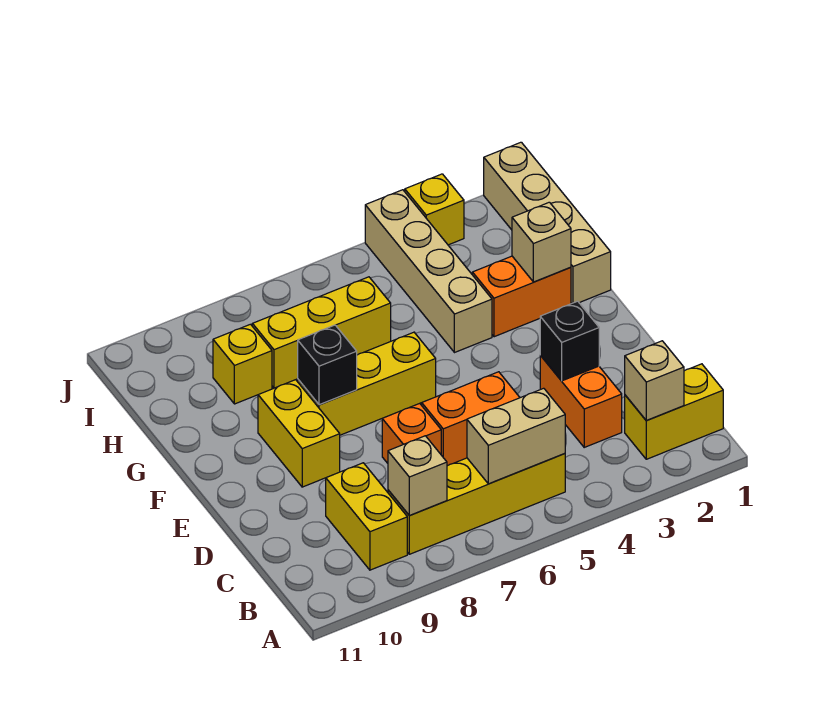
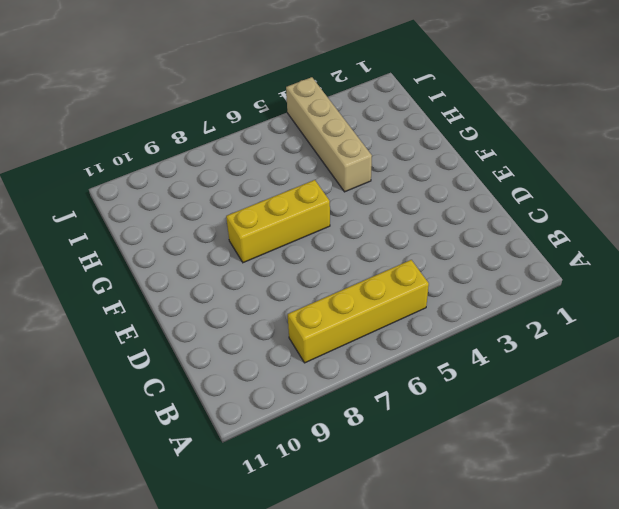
none -> yellow 1x2 brick [625,364,723,459]
none -> yellow 1x2 brick [326,463,407,570]
none -> orange 1x2 brick [540,356,622,447]

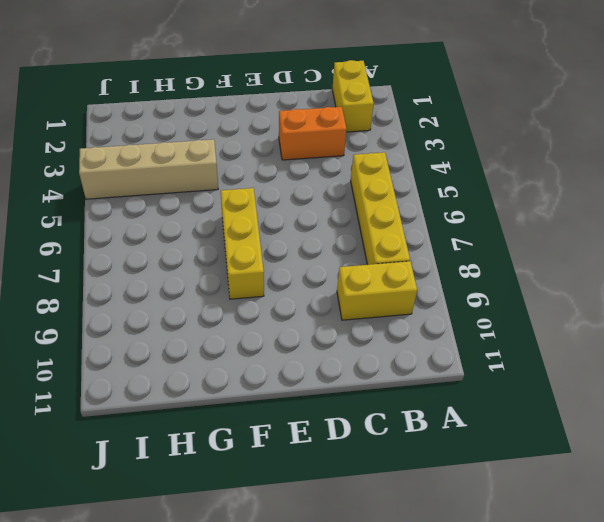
none -> orange 1x2 brick [422,372,520,466]
none -> orange 1x1 brick [382,403,441,463]
none -> yellow 1x2 brick [258,380,340,487]

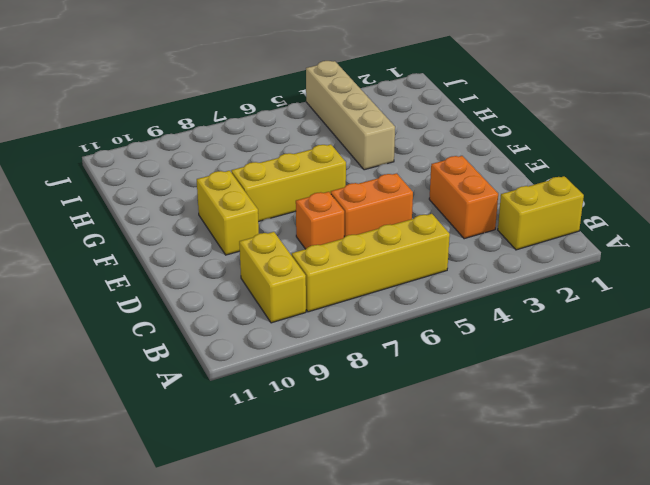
none -> tan 1x4 brick [484,142,611,303]
none -> orange 1x2 brick [472,256,571,337]
none -> yellow 1x3 brick [252,277,391,388]

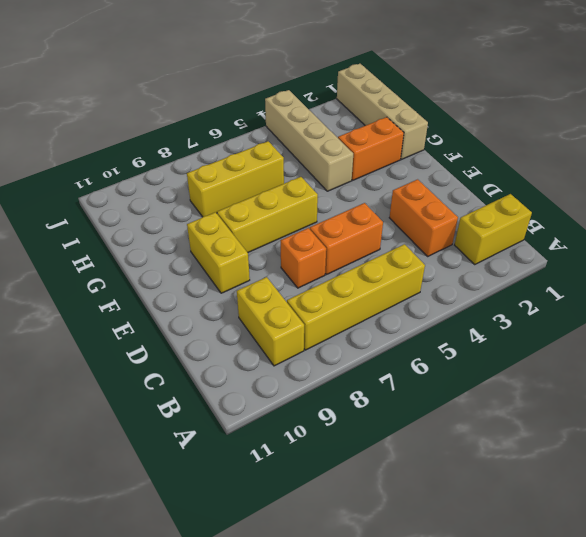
none -> yellow 1x1 brick [213,324,272,404]
none -> yellow 1x1 brick [405,174,464,245]
none -> tan 1x1 brick [625,341,684,421]

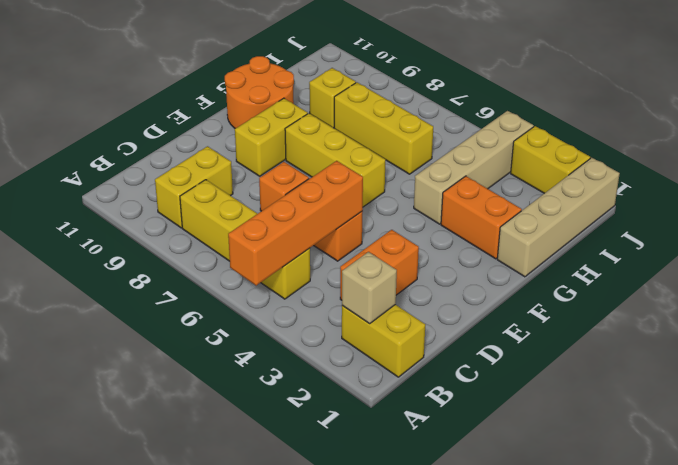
orange 1x4 brick [228,161,363,285] -> tan 1x2 brick [467,388,565,484]
orange 2x2 round brick [225,56,294,129] -> none
yellow 1x2 brick [511,126,590,193] -> yellow 1x1 brick [405,174,464,245]
none -> tan 1x1 brick [388,436,447,516]
none -> black 1x1 brick [540,301,599,381]
none -> black 1x1 brick [298,325,357,405]

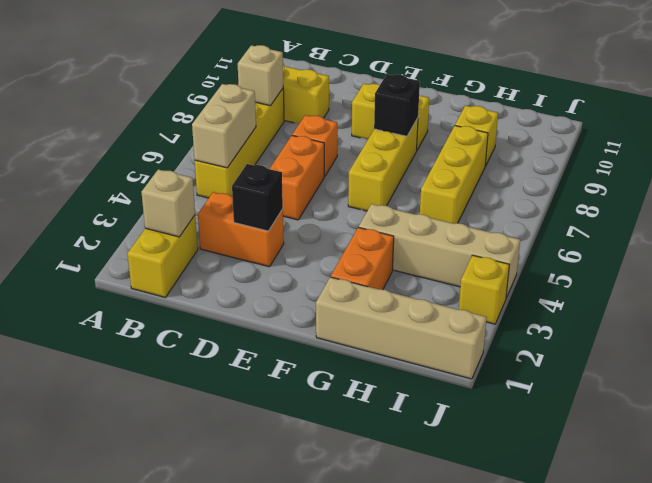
none -> tan 1x1 brick [512,202,571,282]

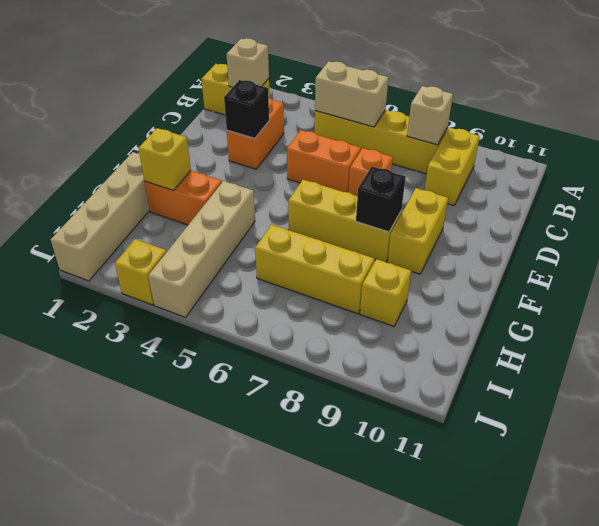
yellow 1x1 brick [139,128,191,190] -> tan 1x1 brick [512,202,571,282]

